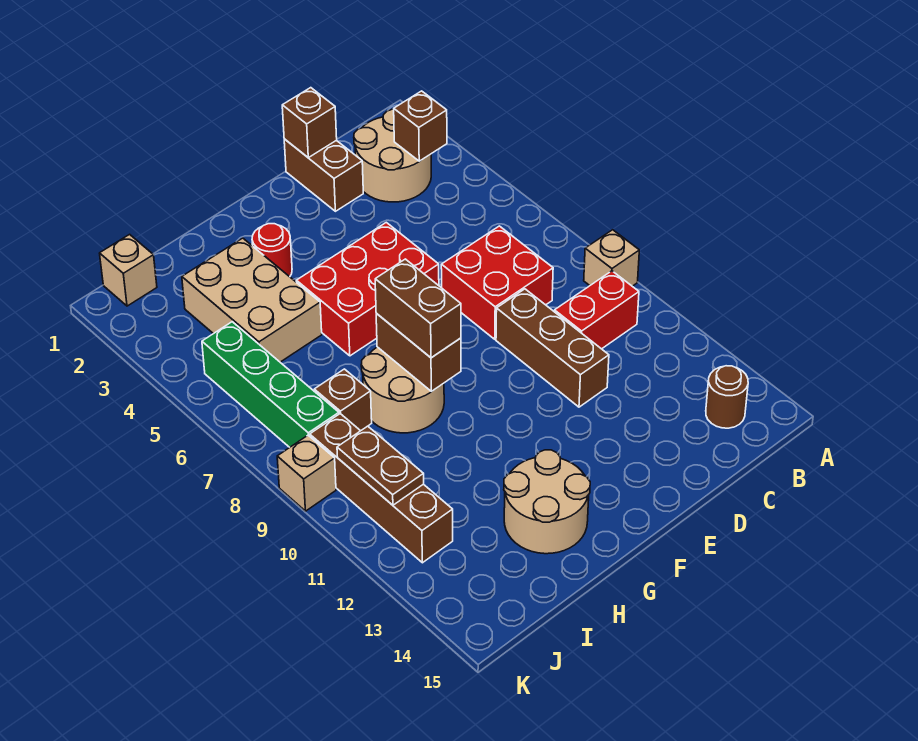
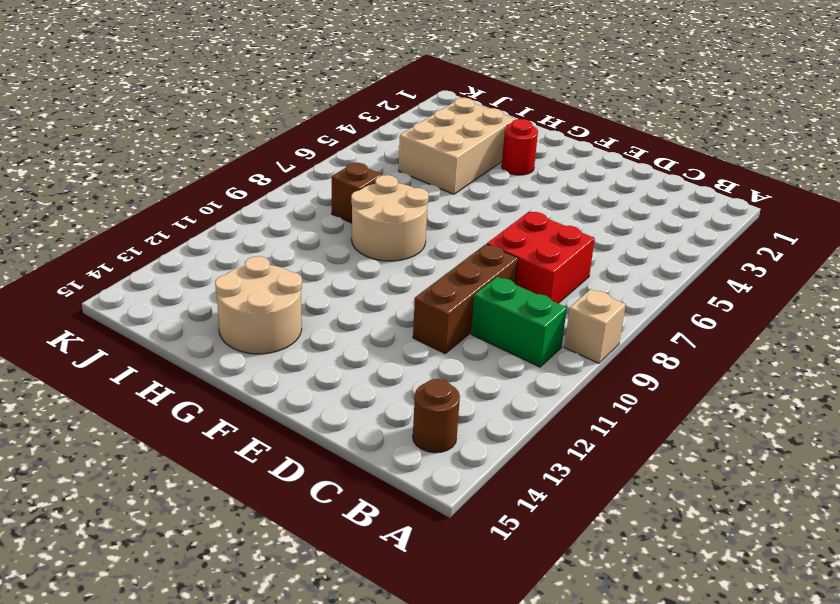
green 1x2 brick [471,277,567,367] -> red 1x2 brick [554,271,639,349]
none -> tan 2x2 round brick [354,109,431,202]
none -> brown 1x2 brick [284,139,363,211]
none -> red 2x3 brick [296,222,439,356]

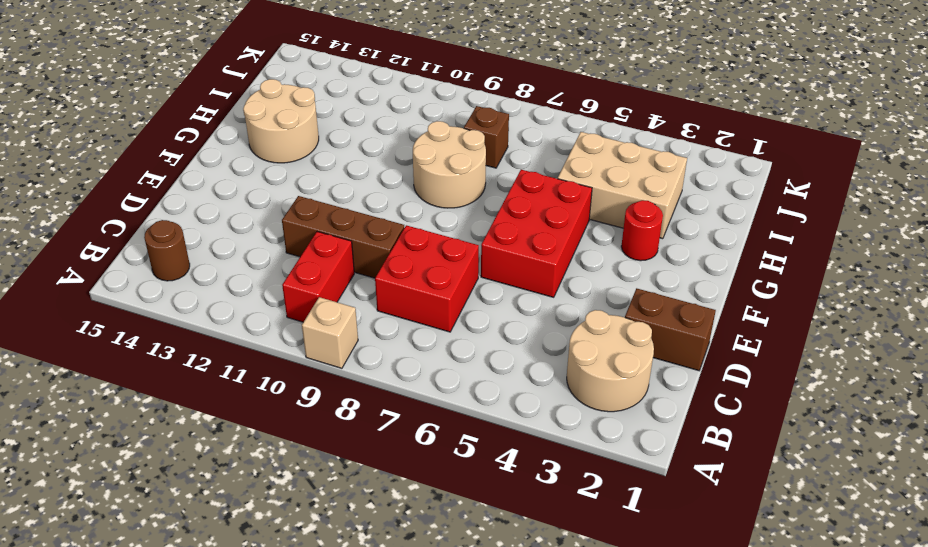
none -> tan 1x1 brick [100,234,157,306]
none -> green 1x4 brick [202,322,339,447]
none -> brown 1x4 brick [310,414,453,563]

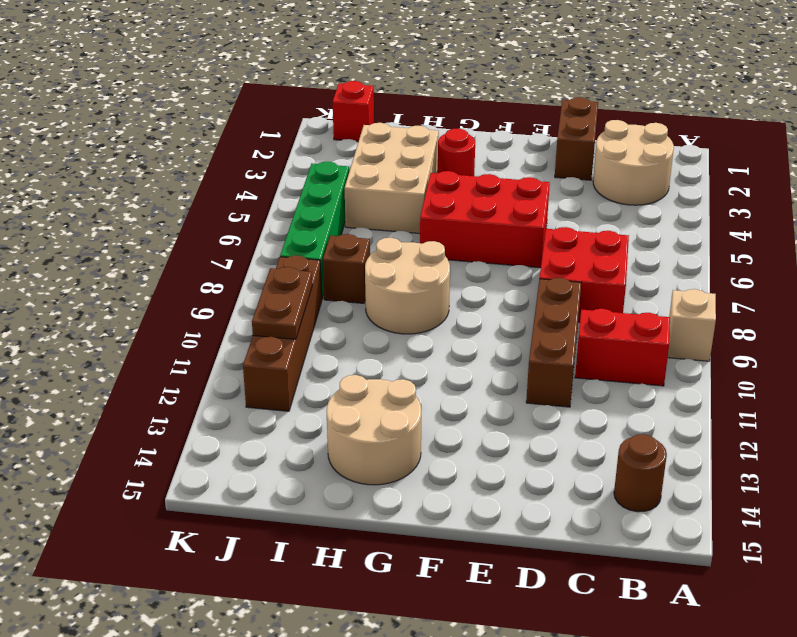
red 1x1 brick [333,81,374,142] -> tan 1x1 brick [100,234,157,306]
none -> tan 1x1 brick [277,435,336,511]
none -> brown 1x1 brick [394,91,447,161]
none -> brown 1x1 brick [282,88,337,158]

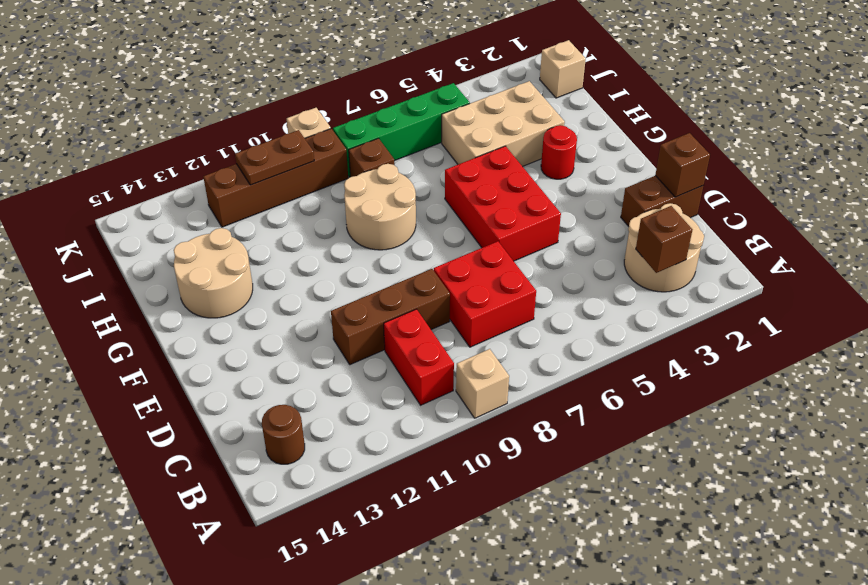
none -> brown 1x2 brick [376,314,461,392]
none -> brown 1x2 brick [375,259,461,358]

